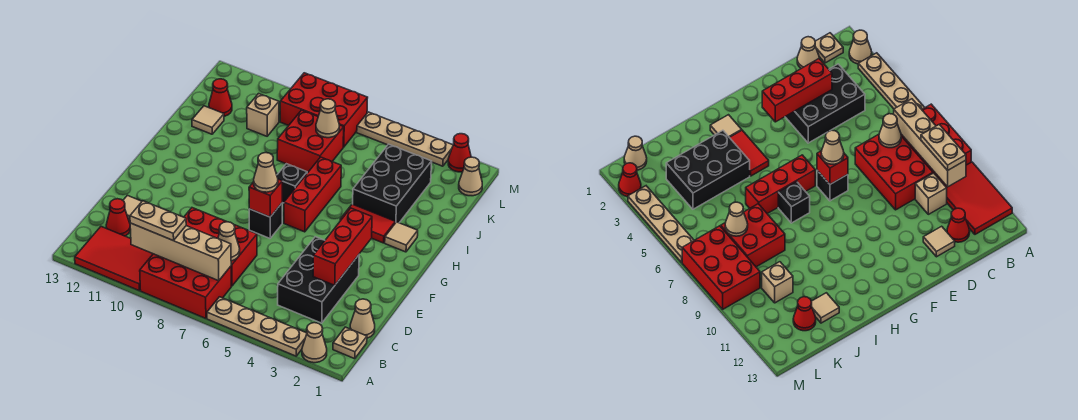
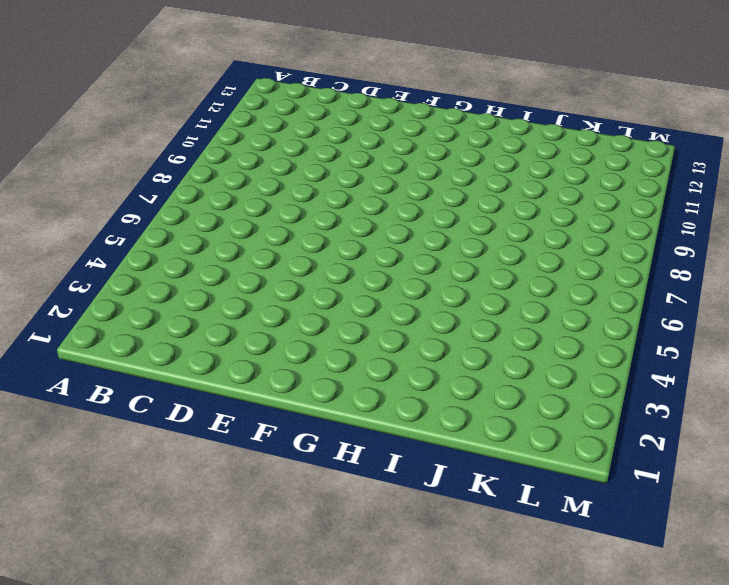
none -> tan 1x1 cone [302,323,327,363]
none -> tan 1x4 plate [207,297,307,356]
none -> red 2x3 brick [140,254,231,318]
none -> red 2x3 tile [75,227,153,291]

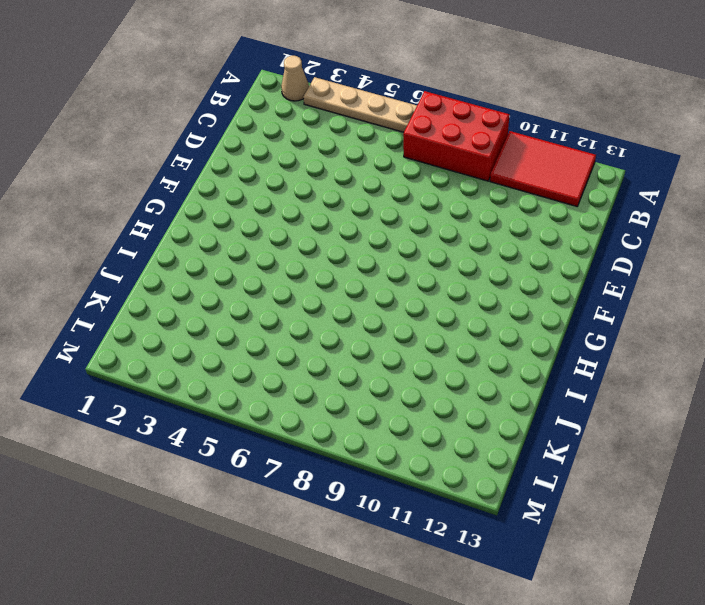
none -> tan 1x1 plate [333,327,367,359]
none -> tan 1x1 cone [350,299,375,338]
none -> black 2x3 brick [278,237,359,323]
none -> red 2x3 brick [184,208,257,286]

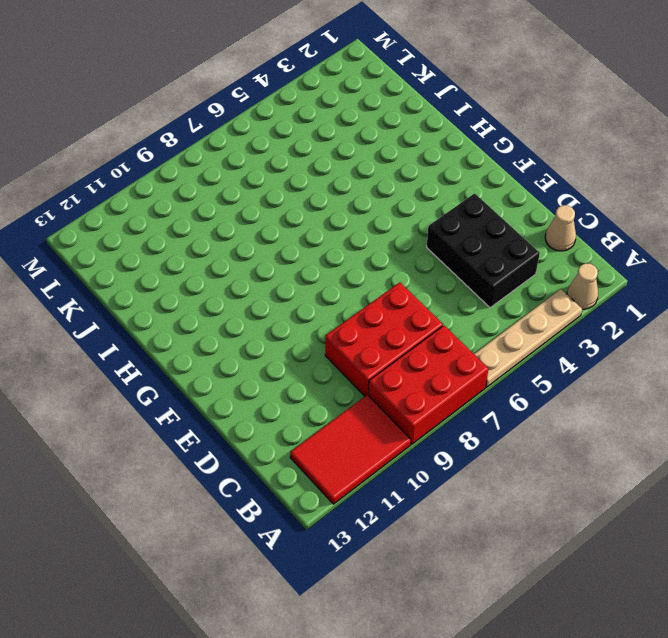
none -> tan 1x1 plate [333,327,367,359]
none -> tan 1x1 brick [915,173,947,214]
none -> red 1x1 cone [106,199,130,236]
none -> tan 1x1 tile [123,195,142,223]

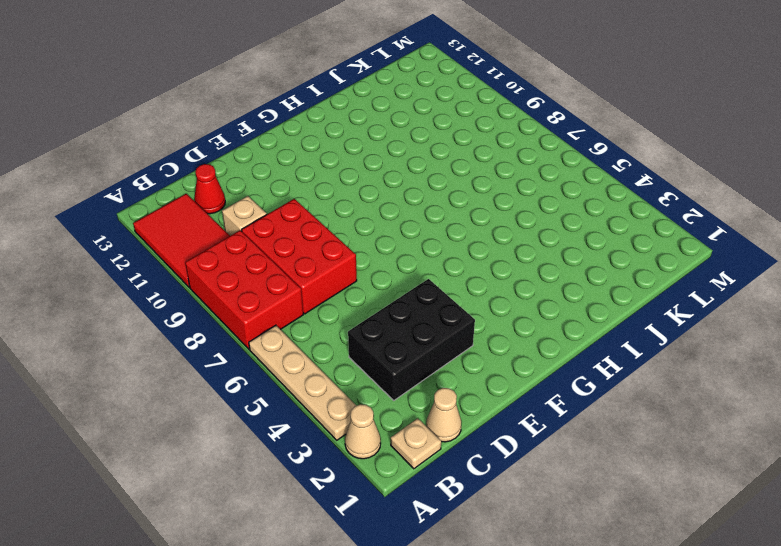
none -> tan 1x1 tile [123,195,142,223]
none -> black 1x1 brick [249,203,282,238]
none -> red 1x3 brick [284,157,341,232]
none -> tan 1x1 tile [385,222,418,252]

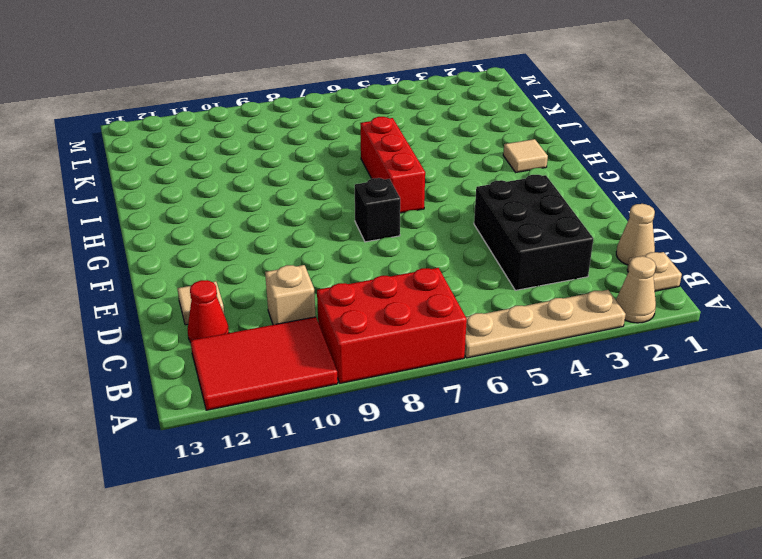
none -> red 2x3 brick [184,208,257,286]
none -> red 1x2 tile [340,204,395,243]
none -> black 1x1 brick [277,164,307,203]
none -> black 2x3 brick [353,144,432,223]

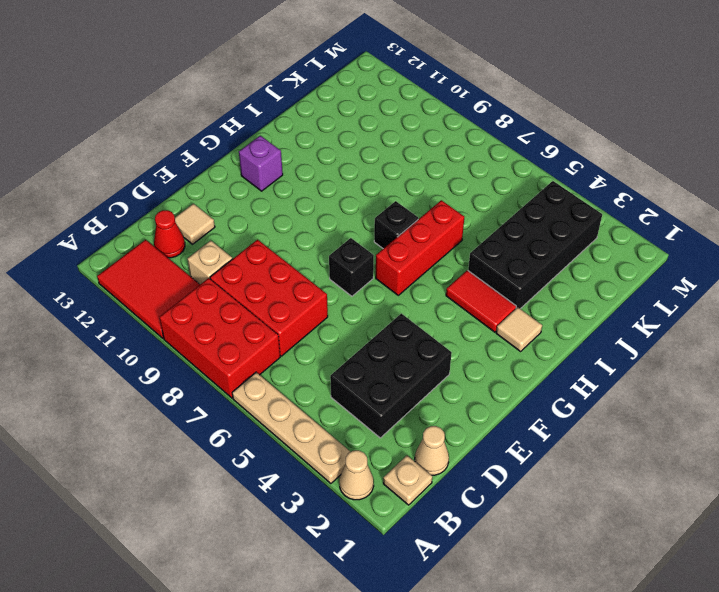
purple 1x1 brick [239,136,283,191] -> none
black 2x4 brick [468,181,602,309] -> black 2x3 brick [353,144,432,223]
none -> red 2x2 brick [277,110,344,172]
none -> tan 1x1 tile [192,106,224,134]
none -> tan 1x1 brick [247,94,279,136]
none -> red 1x1 cone [209,79,232,116]

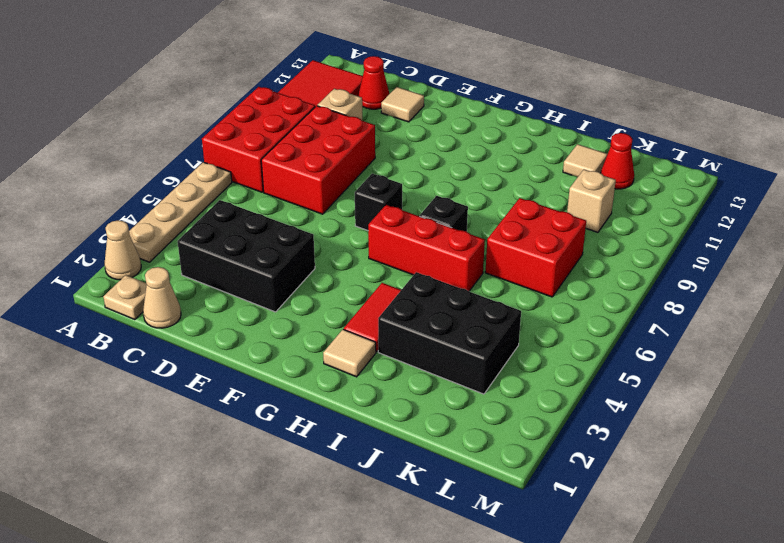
none -> tan 1x1 cone [459,157,482,196]
none -> red 2x3 brick [280,73,368,147]
none -> red 1x1 cone [448,134,471,172]
none -> tan 1x4 plate [357,112,453,166]

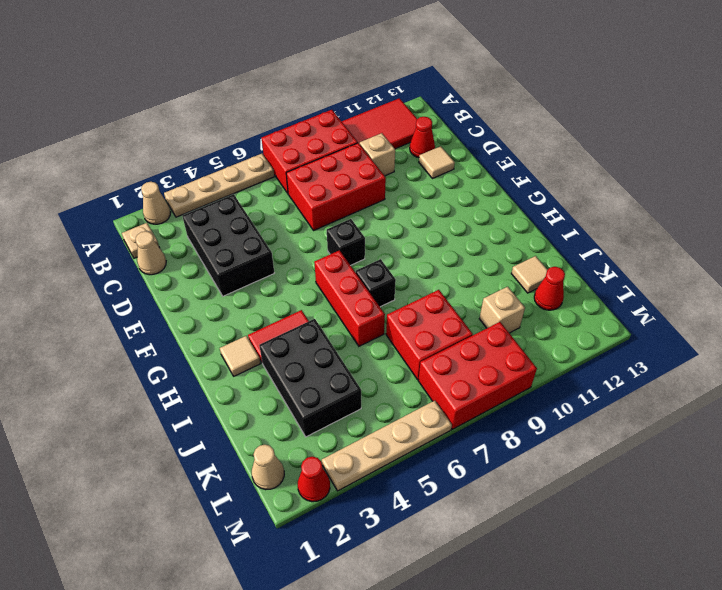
none -> tan 1x4 brick [130,223,231,281]
none -> tan 1x1 cone [218,222,240,261]
none -> red 1x3 brick [313,208,372,285]
none -> red 1x1 brick [249,179,282,217]

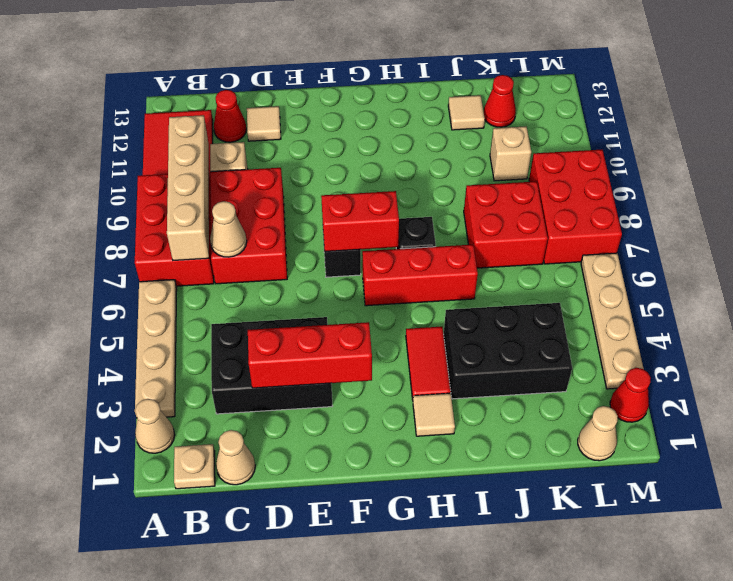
red 1x2 brick [321,191,399,251] -> red 1x1 brick [249,179,282,217]
none -> tan 1x1 cone [316,99,339,138]
none -> tan 1x2 plate [130,201,186,241]
none -> tan 1x1 cone [254,153,278,192]

